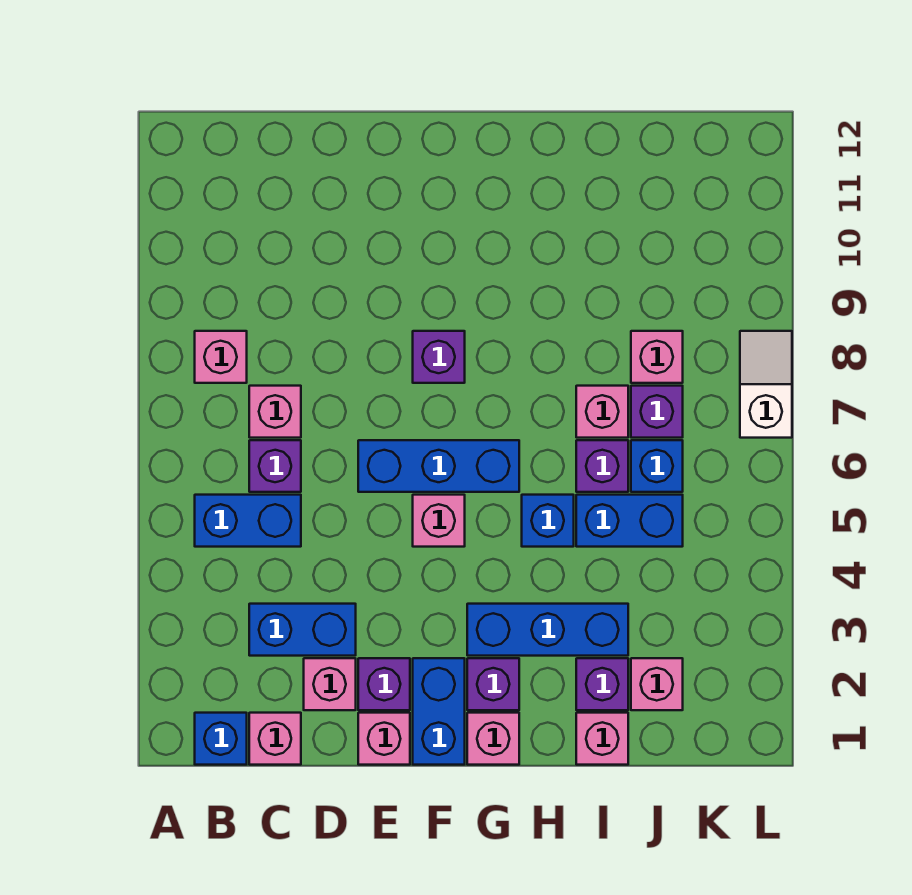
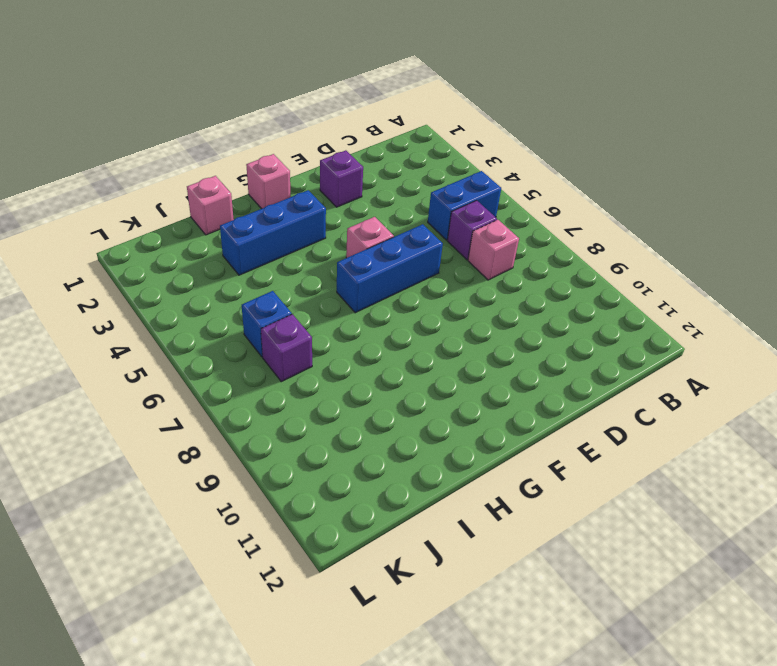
none -> blue 1x1 brick [195,713,247,765]
none -> pink 1x1 brick [195,331,247,383]
none -> pink 1x1 brick [249,713,301,765]

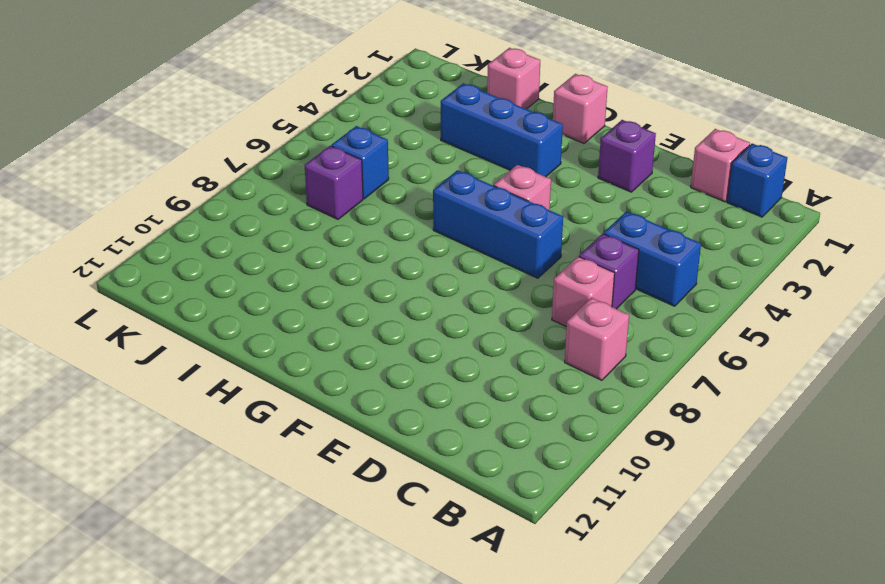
none -> blue 1x2 brick [249,604,356,656]
none -> pink 1x1 brick [304,658,356,710]
none -> pink 1x1 brick [358,713,410,765]

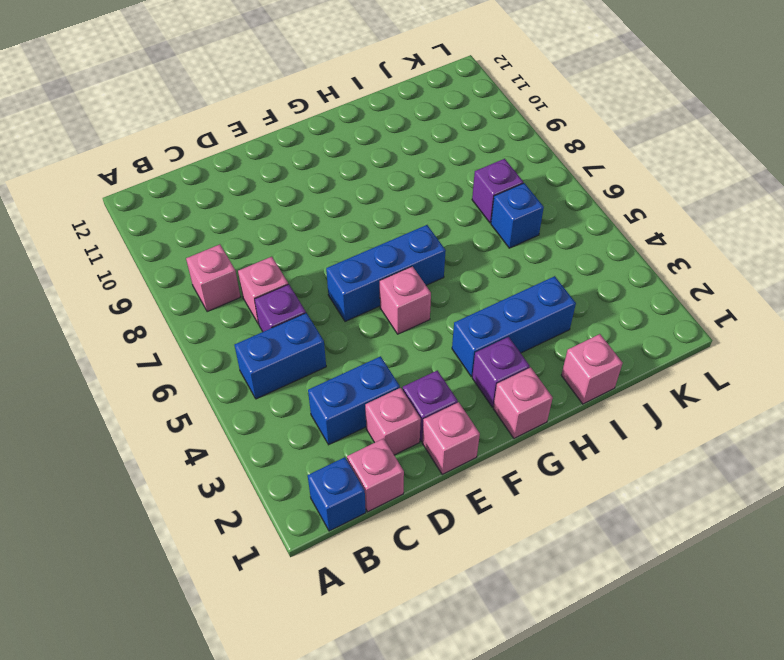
none -> blue 1x2 brick [413,658,465,765]
none -> purple 1x1 brick [413,331,465,383]
none -> blue 1x1 brick [522,495,574,547]

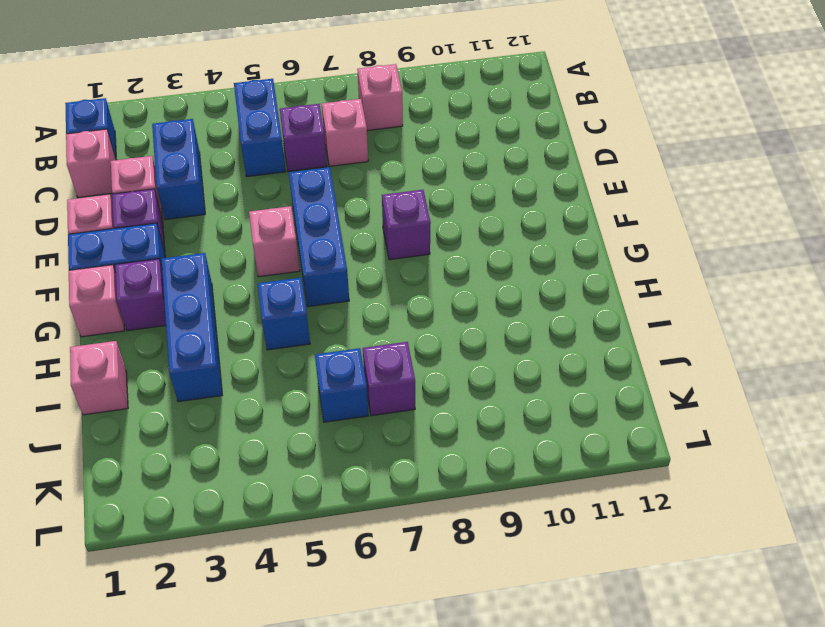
none -> purple 1x1 brick [576,658,628,710]
none -> blue 1x2 brick [576,495,683,547]
none -> purple 1x1 brick [576,440,628,492]

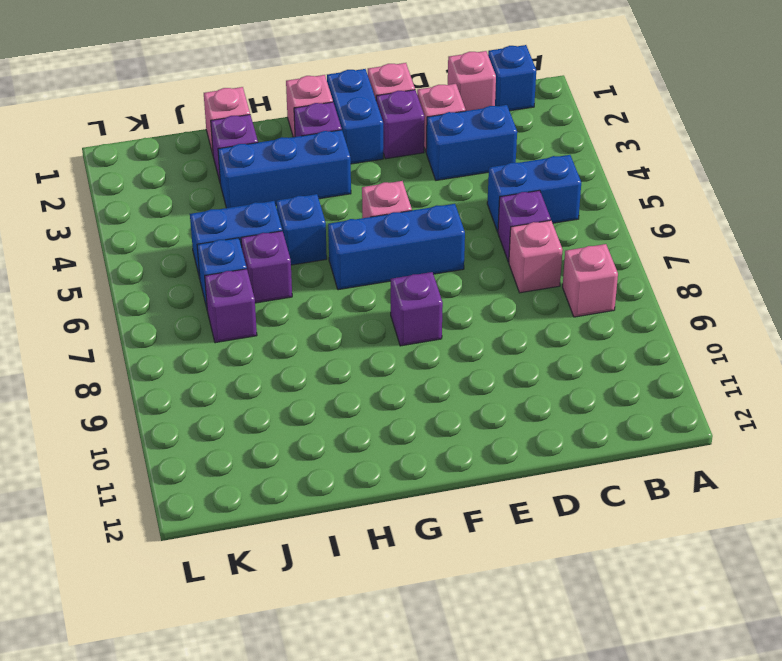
none -> pink 1x1 brick [576,386,628,438]
none -> pink 1x1 brick [631,658,683,710]
none -> pink 1x1 brick [631,331,683,383]

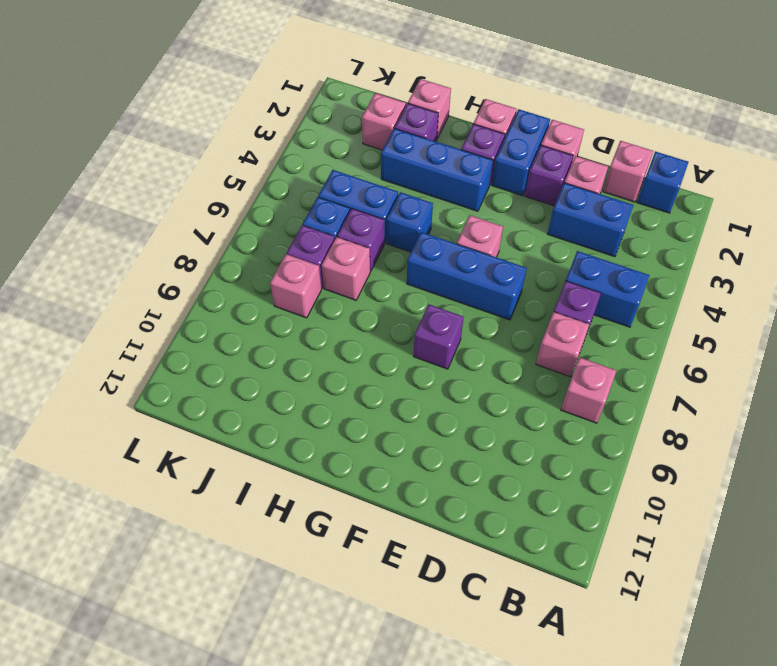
none -> white 1x2 slope [740,331,792,438]

